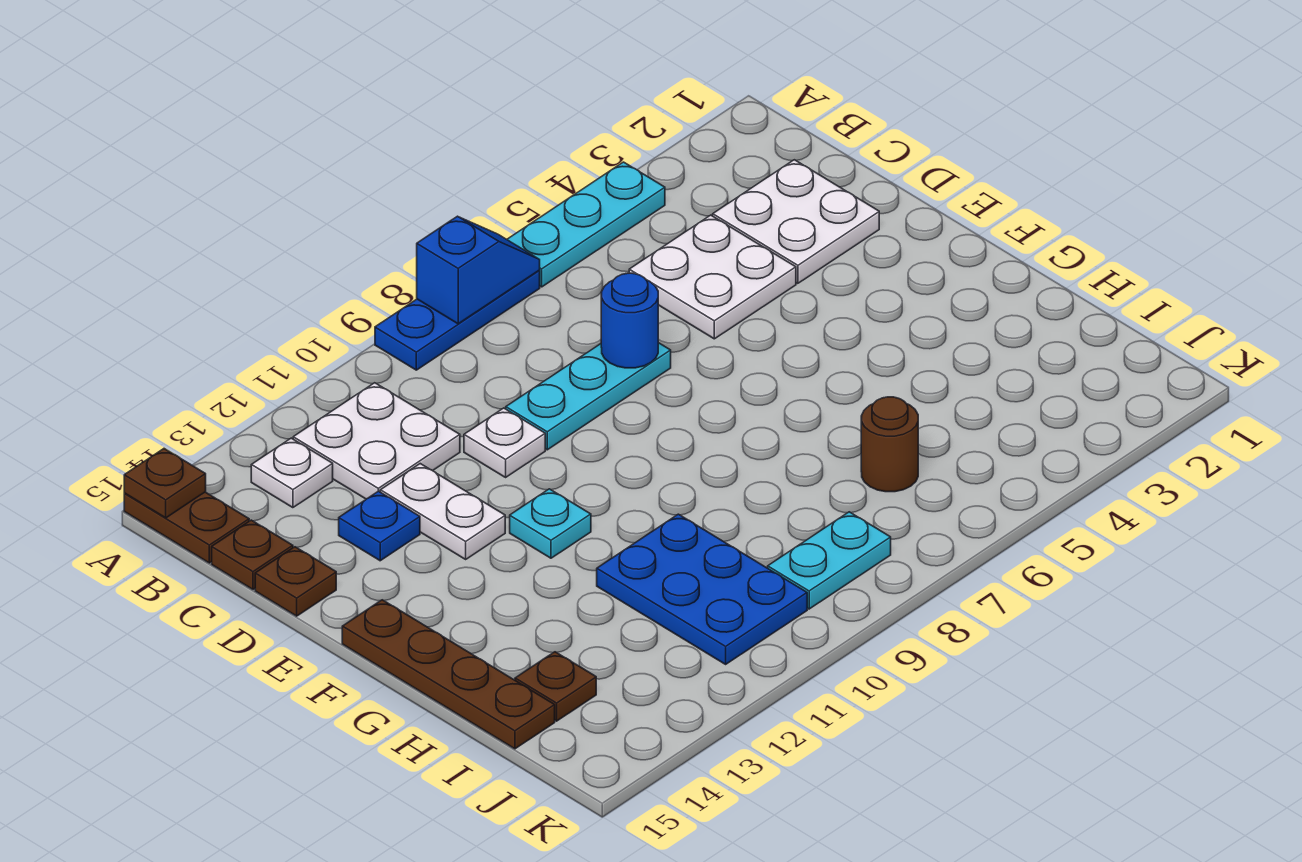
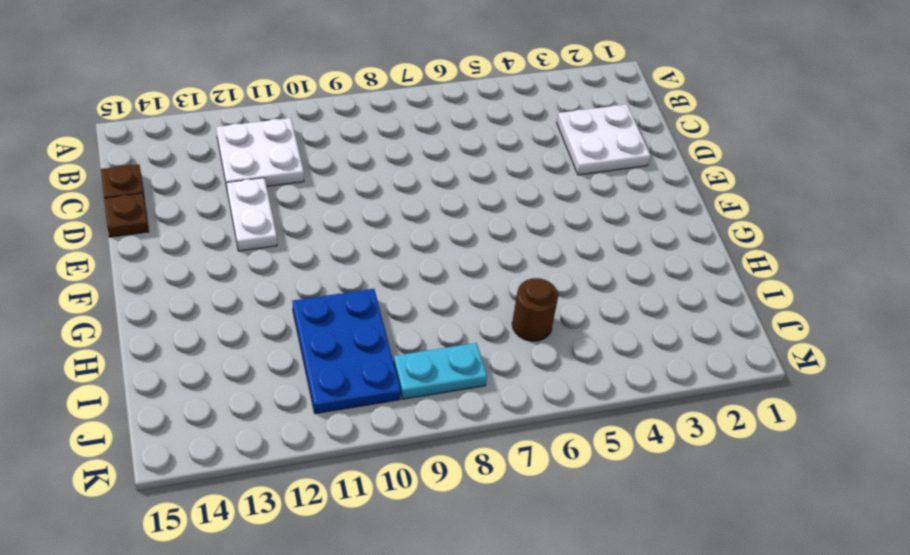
none -> cyan 1x3 plate [507,162,665,287]
none -> blue 1x3 plate [375,271,540,370]
none -> brown 1x2 plate [124,492,249,563]

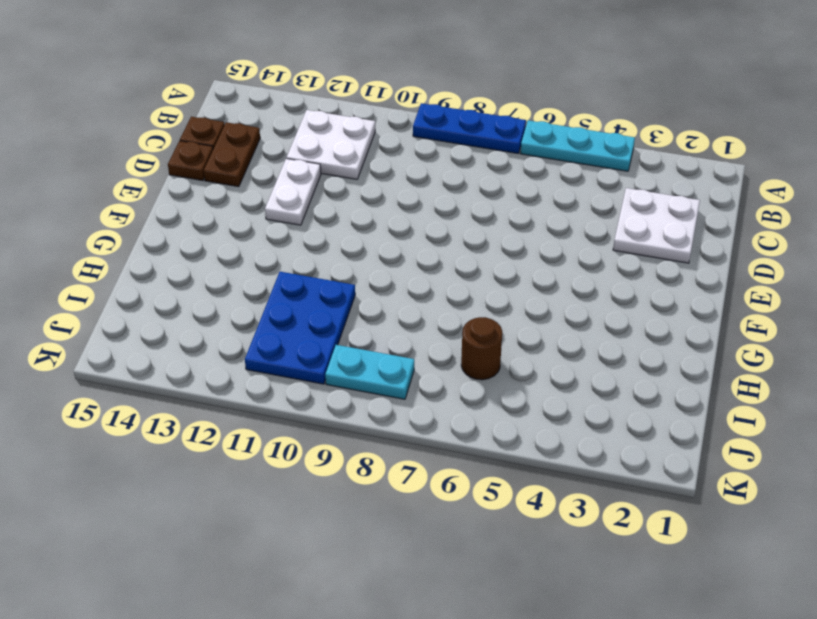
brown 1x2 plate [204,122,260,187] -> brown 1x2 plate moved to [124,492,249,563]
none -> white 1x1 plate [251,438,333,508]
none -> white 2x2 plate [629,215,796,339]
none -> cyan 1x3 plate [506,343,671,450]

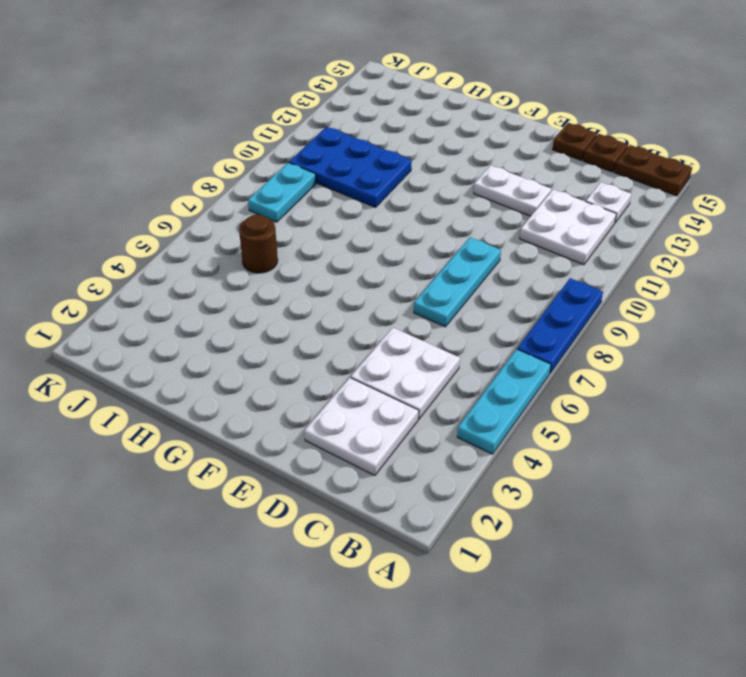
none -> white 1x1 plate [464,408,545,477]
none -> blue 1x1 plate [339,491,420,561]
none -> cyan 1x1 plate [510,489,591,558]

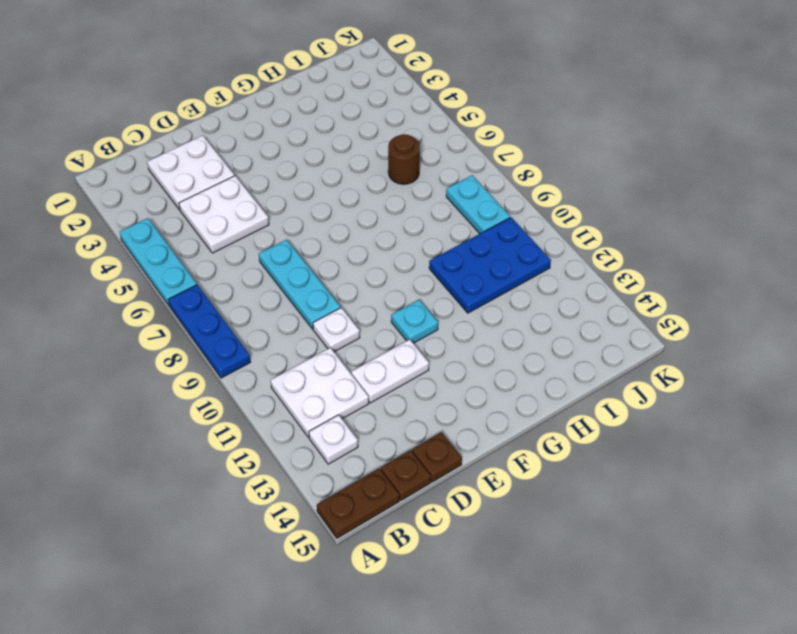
none -> blue 1x1 plate [339,491,420,561]
none -> brown 1x4 plate [342,600,555,749]
none -> brown 1x1 plate [515,652,596,721]

